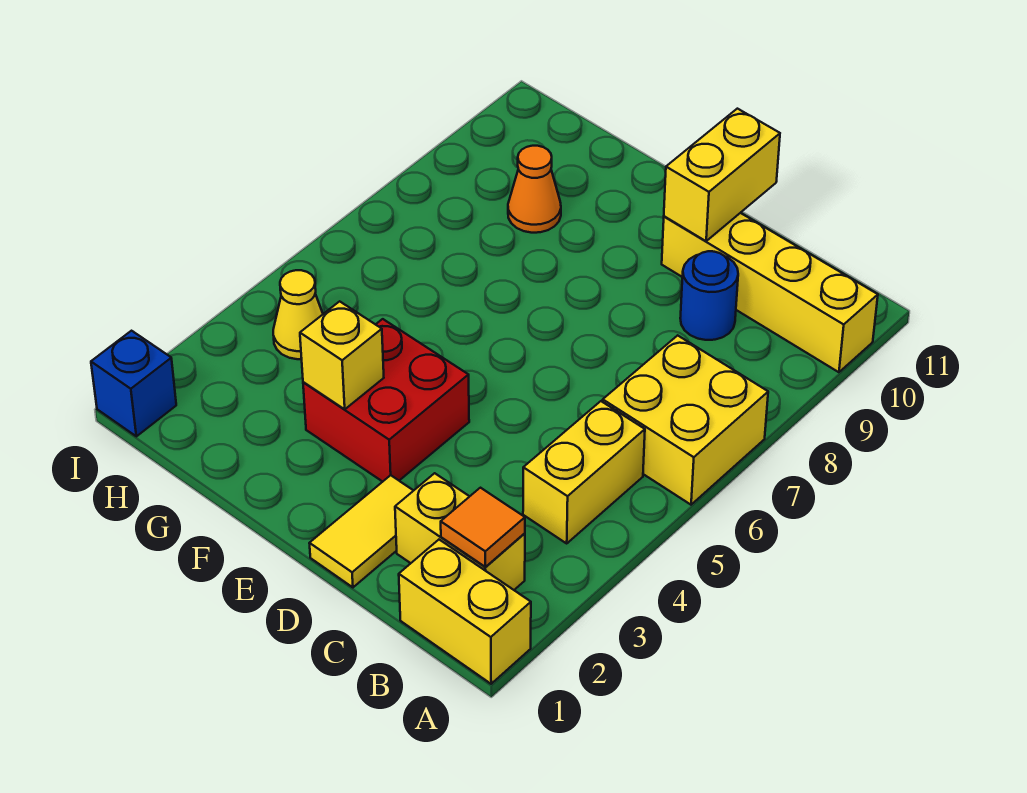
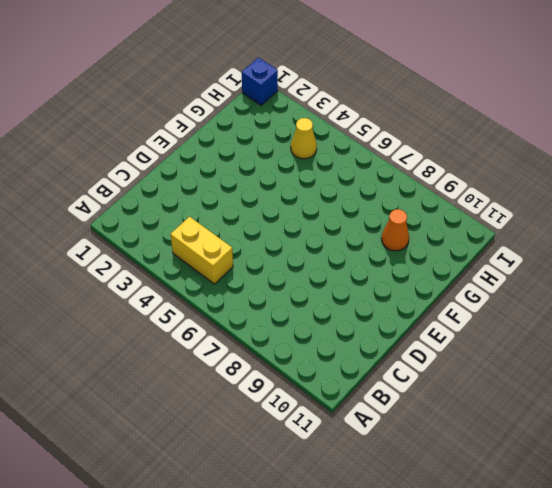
none -> yellow 1x2 brick [399,540,531,684]
none -> yellow 2x2 brick [603,335,768,505]
none -> yellow 1x4 brick [662,213,878,372]

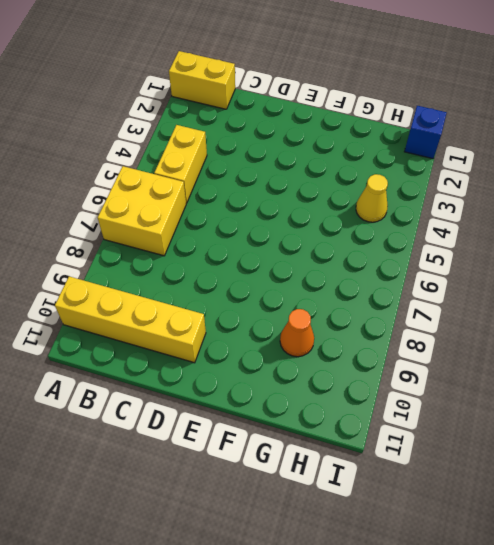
none -> yellow 1x2 brick [395,473,525,590]
none -> blue 1x1 round brick [680,251,738,340]
none -> yellow 1x2 tile [309,475,413,587]

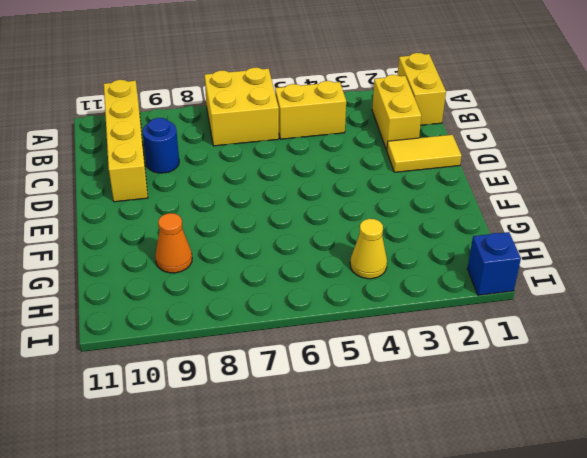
none -> red 2x2 brick [303,319,469,482]
none -> orange 1x1 tile [441,488,525,567]
none -> yellow 1x2 brick [664,109,780,241]

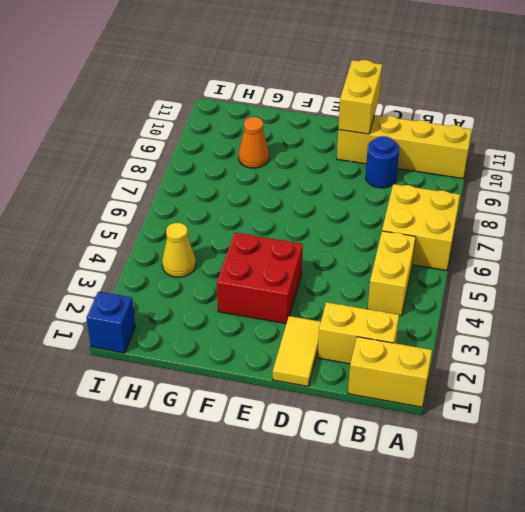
none -> orange 1x1 tile [441,488,525,567]
none -> yellow 1x1 brick [300,301,384,409]

